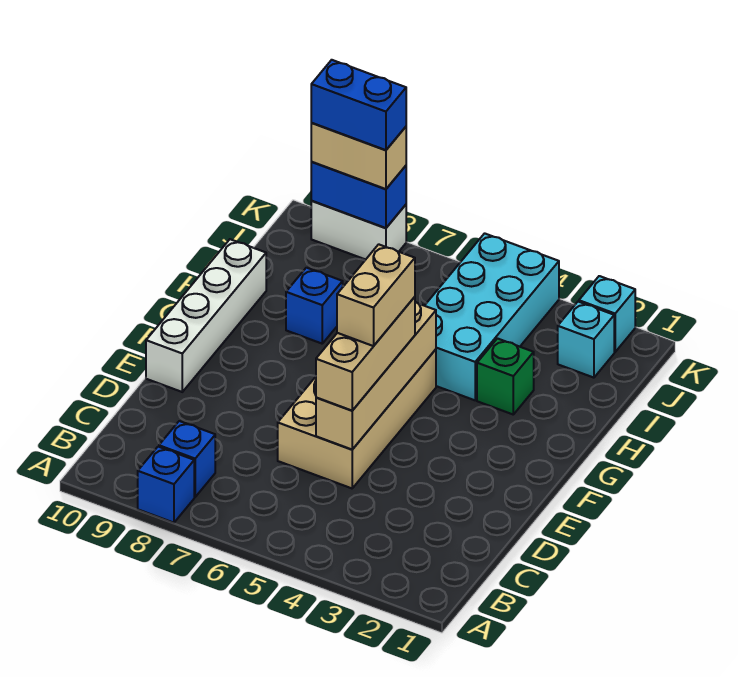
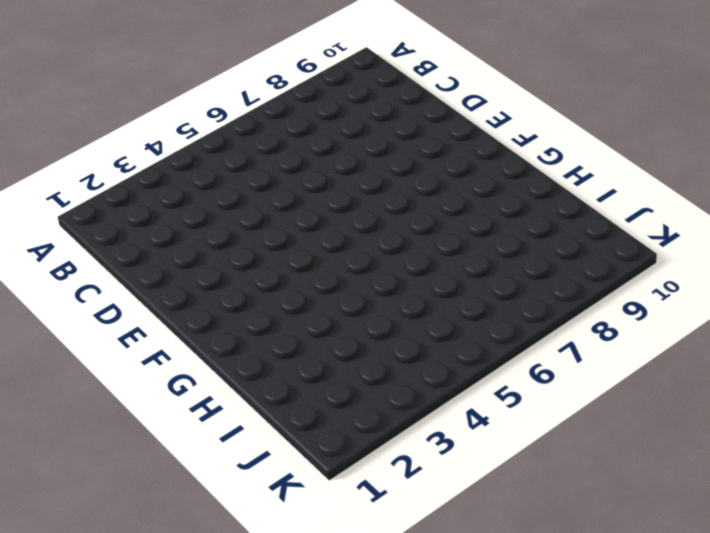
none -> blue 1x1 brick [138,447,194,523]
none -> blue 1x1 brick [159,421,215,497]
none -> tan 2x4 brick [278,349,436,488]

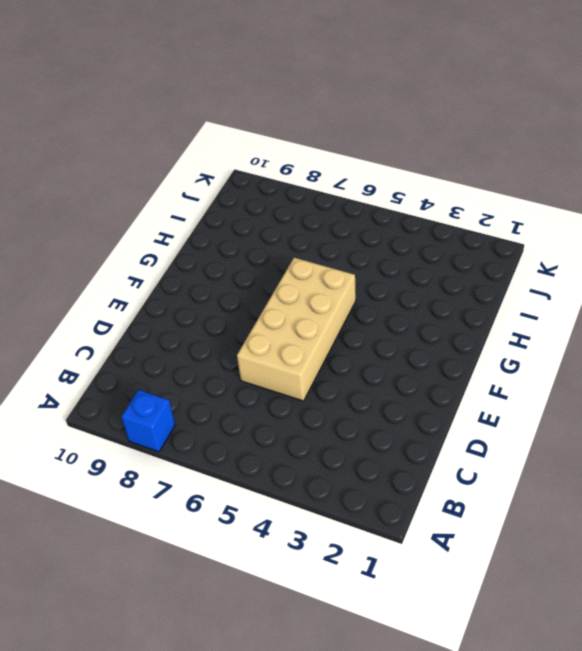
none -> blue 1x1 brick [159,421,215,497]
none -> white 1x4 brick [146,239,266,392]
none -> green 1x1 brick [477,339,534,414]

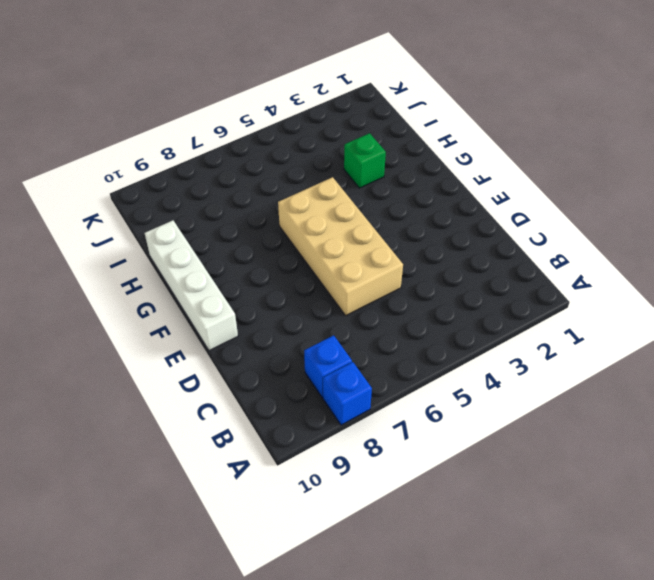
none -> cyan 2x4 brick [425,233,559,400]
none -> blue 1x1 brick [286,268,343,344]
none -> cyan 1x1 brick [558,302,614,378]

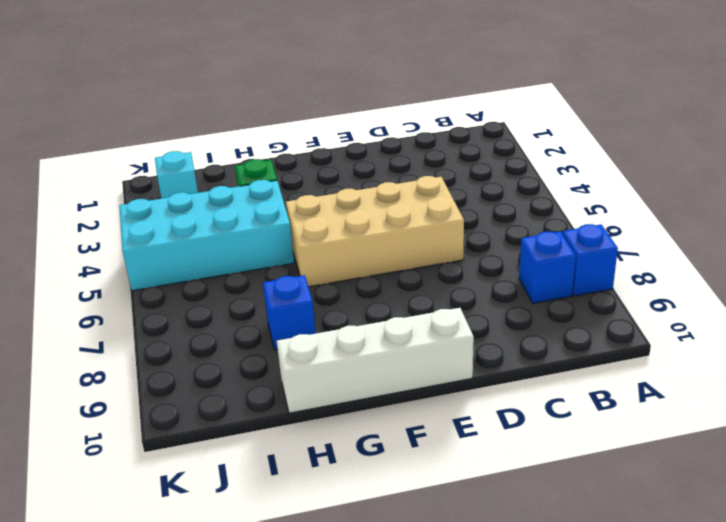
none -> cyan 1x1 brick [579,276,635,352]
none -> white 1x2 brick [311,201,406,260]
none -> tan 1x4 brick [316,302,436,450]

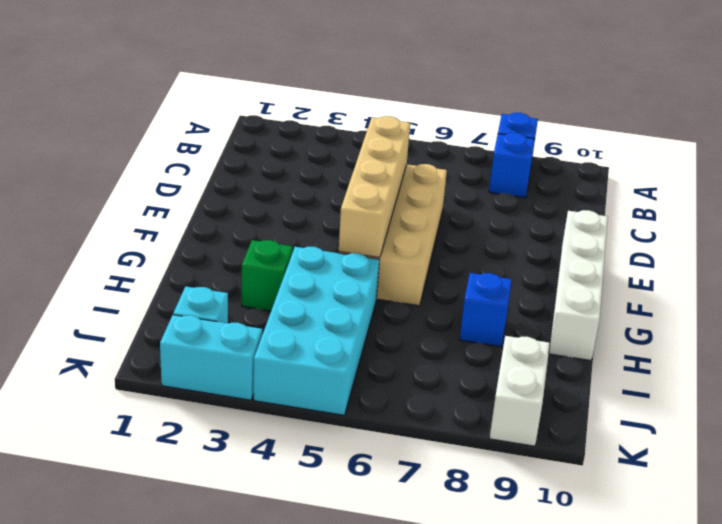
white 1x2 brick [489,336,550,446] -> white 1x2 brick turned to [311,201,406,260]
cyan 1x2 brick [160,315,262,400] -> cyan 1x1 brick [579,276,635,352]
none -> blue 1x2 brick [311,162,406,228]
none -> tan 1x3 brick [316,297,415,410]
none -> tan 1x2 brick [311,123,406,189]

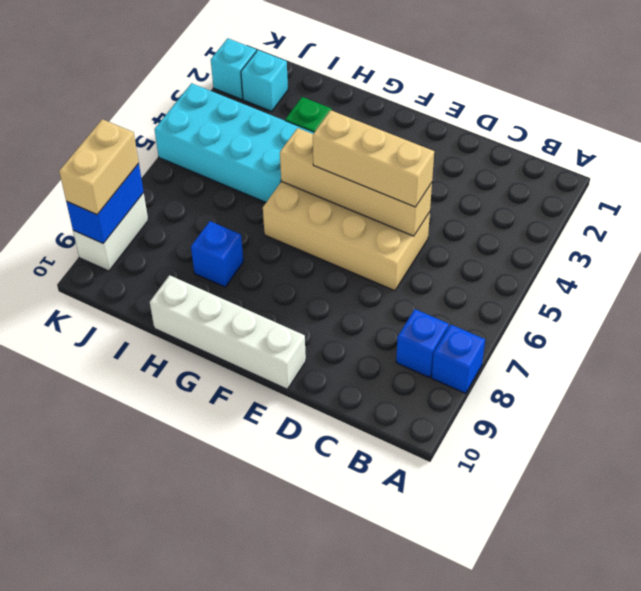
none -> tan 1x2 brick [337,244,415,346]
none -> blue 1x2 brick [311,60,406,150]

